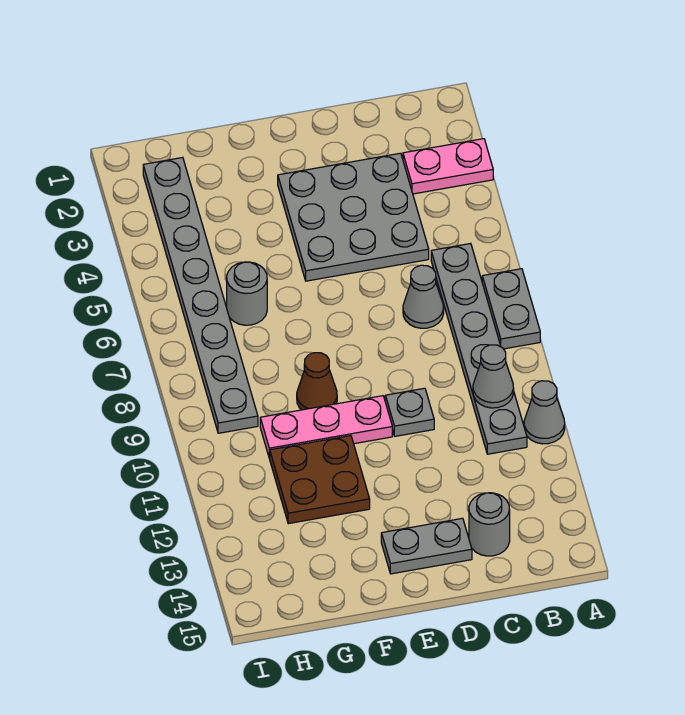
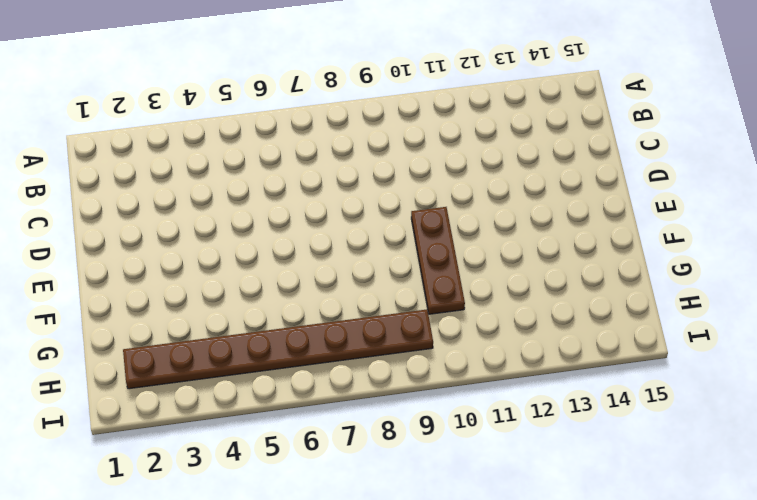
brown 1x3 plate [411,207,465,314] -> pink 1x3 plate [260,396,392,458]
brown 1x8 plate [123,309,433,389] -> grey 1x8 plate [143,157,258,433]
none -> pink 1x2 plate [403,139,493,194]
none -> grey 1x2 plate [482,269,540,349]
none -> grey 1x1 cone [524,381,565,444]

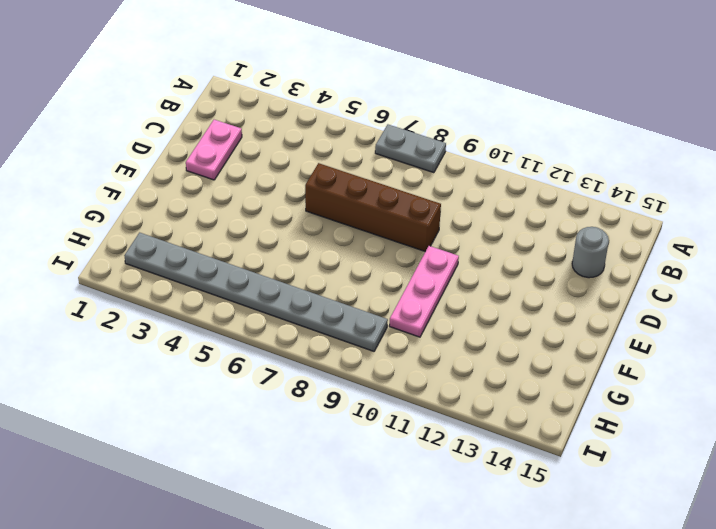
pink 1x2 plate [186,120,242,180] -> pink 1x2 plate moved to [403,139,493,194]
brown 1x4 brick [305,163,441,252] -> none
none -> grey 1x1 cone [524,381,565,444]
none -> grey 1x6 plate [431,243,527,454]
none -> grey 3x3 plate [278,153,429,281]

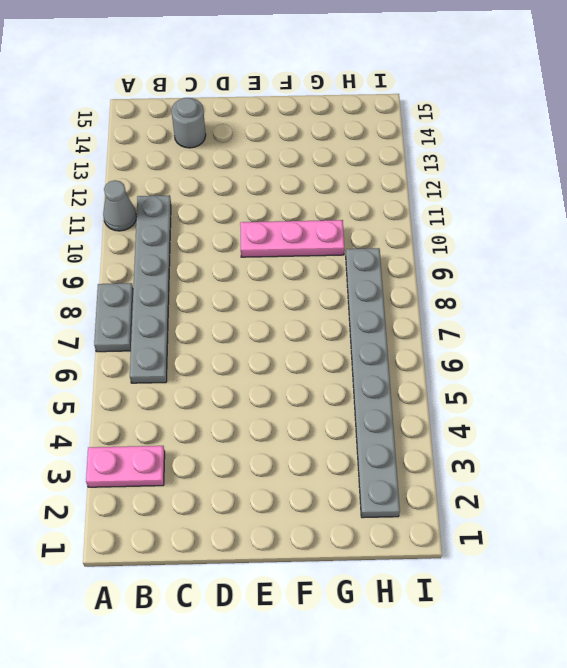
none -> grey 3x3 plate [278,153,429,281]
none -> grey 1x1 cone [403,265,444,328]
none -> grey 1x1 plate [385,388,434,436]

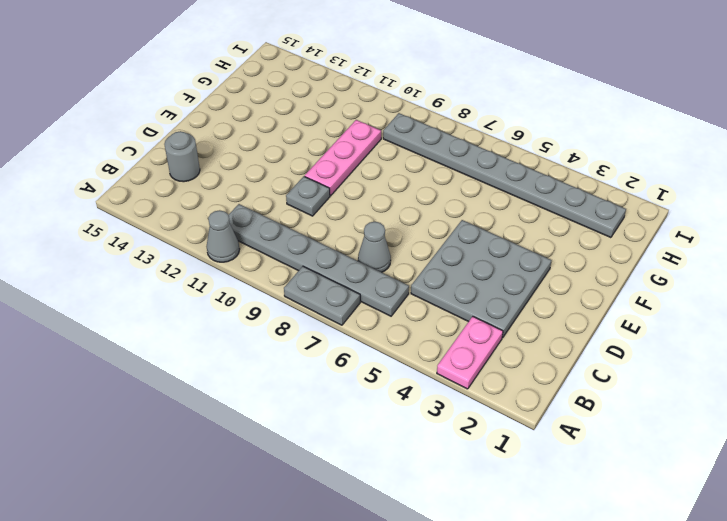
none -> grey 1x2 plate [381,518,472,574]
none -> brown 1x1 cone [297,353,337,410]
none -> brown 2x2 plate [270,436,370,524]

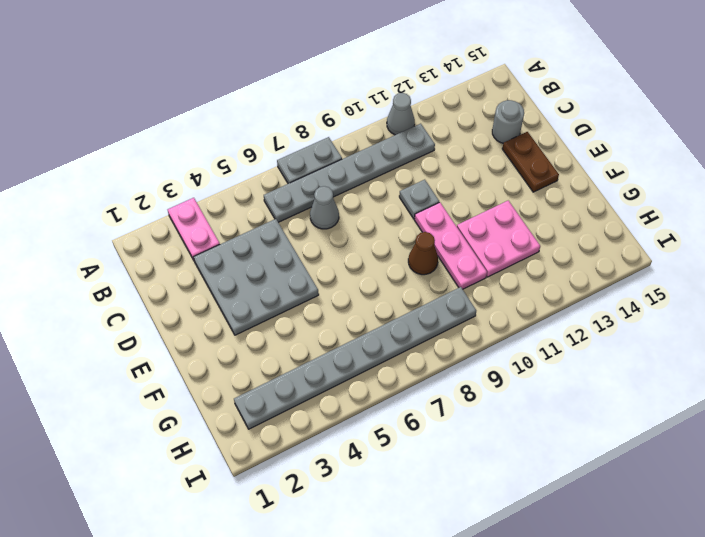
brown 1x2 plate [502,132,559,192] -> grey 1x2 plate [381,518,472,574]
pink 2x2 plate [457,201,540,277] -> brown 2x2 plate [270,436,370,524]
none -> grey 1x1 round brick [227,262,267,325]
none -> grey 1x1 cone [473,345,514,408]

